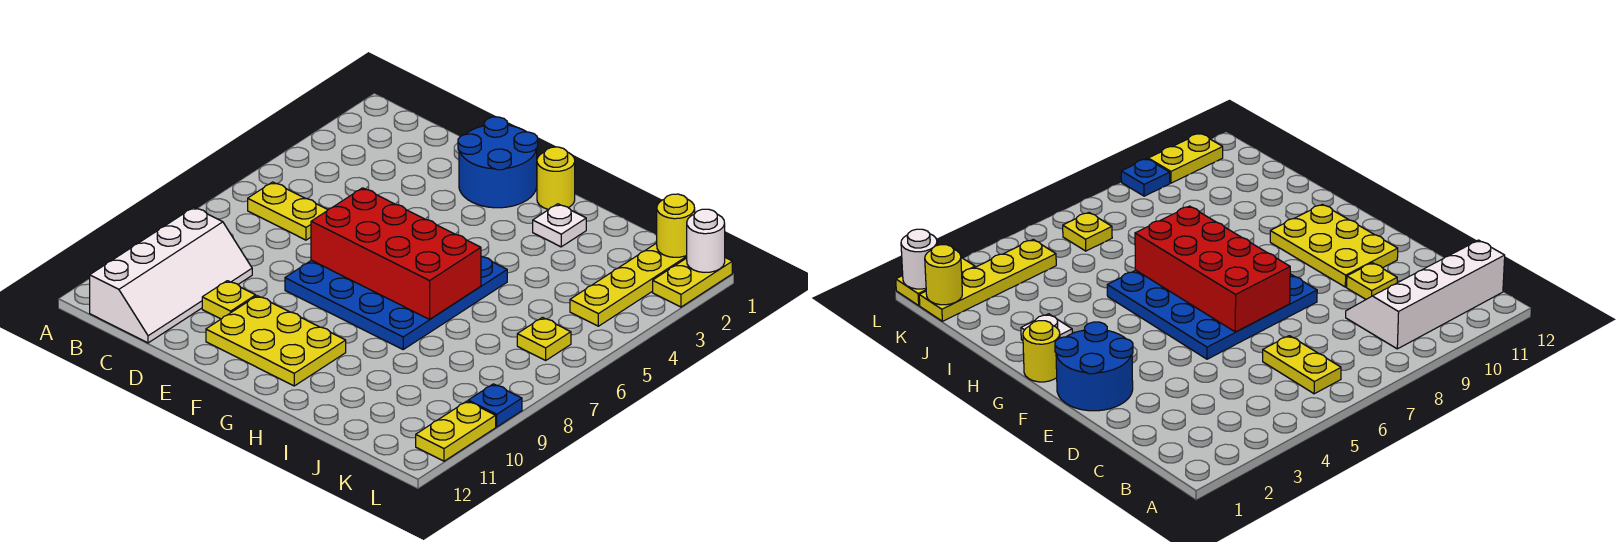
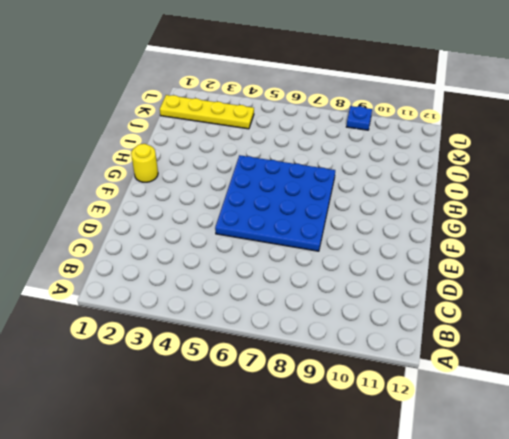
none -> yellow 1x2 plate [248,182,328,240]
none -> white 2x4 slope [90,207,252,343]
none -> yellow 1x1 plate [202,281,256,319]

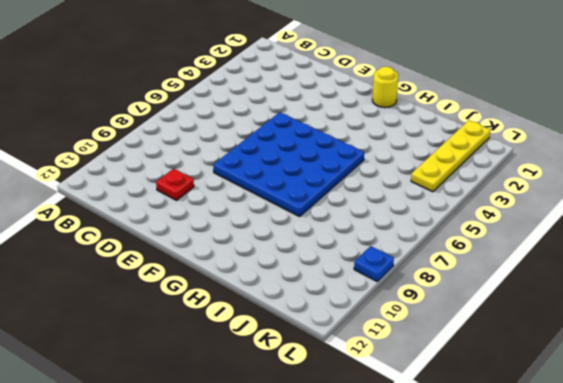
red 1x1 plate [156,169,194,200] -> yellow 1x1 plate [202,281,256,319]
none -> yellow 1x2 plate [248,182,328,240]
none -> white 2x4 slope [90,207,252,343]
none -> blue 2x2 round brick [458,117,538,208]

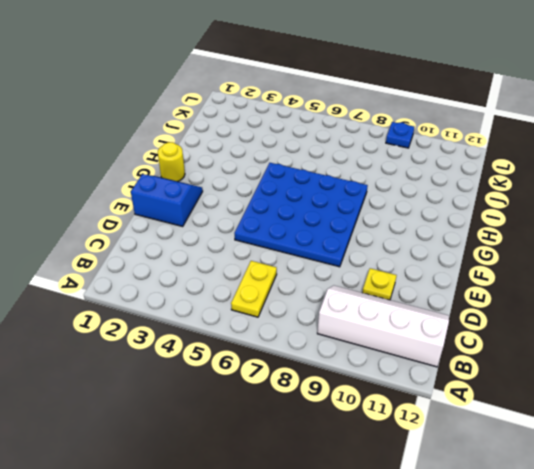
blue 2x2 slope [131,174,203,226] -> blue 2x2 round brick [458,117,538,208]
none -> yellow 2x3 plate [206,296,346,386]
none -> white 1x1 plate [533,204,586,247]
none -> yellow 1x4 plate [570,243,687,326]

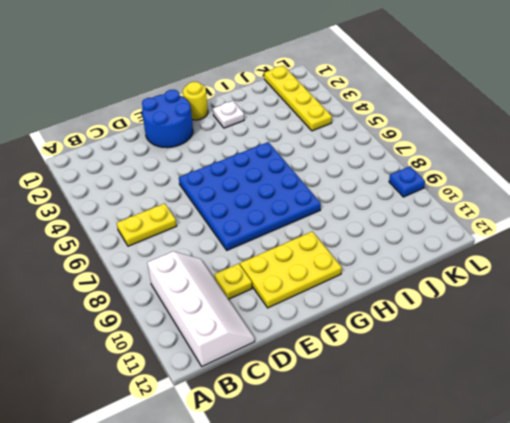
none -> yellow 1x1 plate [517,317,571,360]
none -> yellow 1x2 plate [653,258,732,307]
none -> yellow 1x2 plate [416,401,496,461]

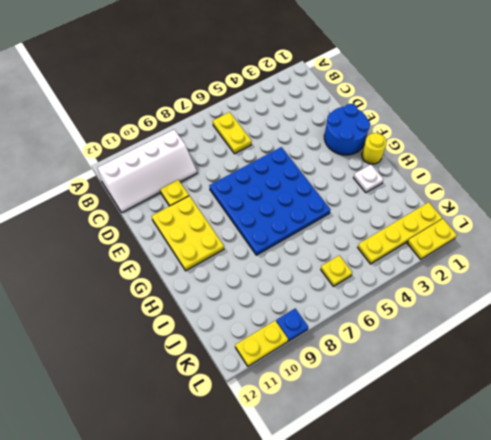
none -> red 2x4 brick [311,188,481,319]
none -> yellow 1x1 round brick [657,194,695,257]
none -> white 1x1 round brick [687,209,725,272]

